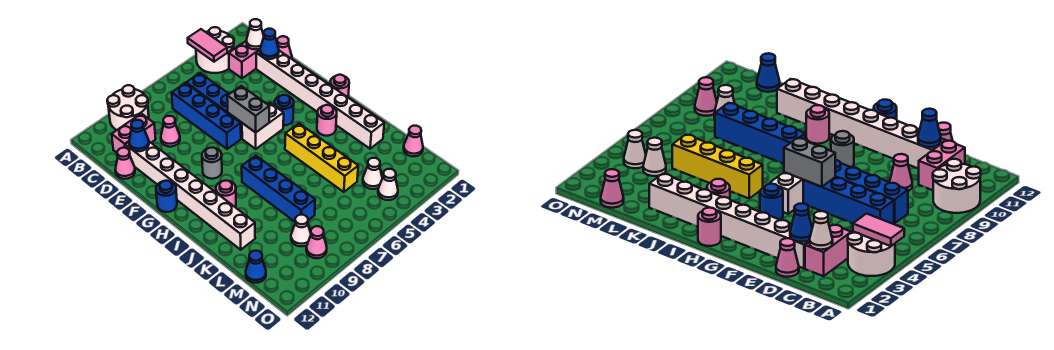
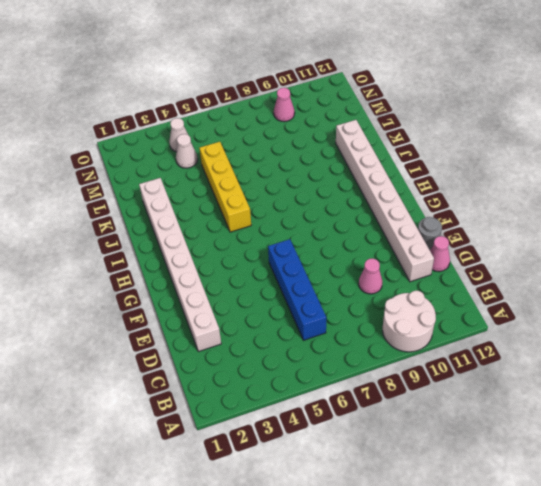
grey 1x1 round brick [418,217,442,250] -> grey 1x1 round brick moved to [202,148,222,179]
none -> white 2x2 round brick [196,27,234,73]
none -> pink 1x2 brick [229,41,260,78]
none -> blue 1x4 brick [172,83,241,149]
none -> pink 1x2 brick [112,113,156,153]

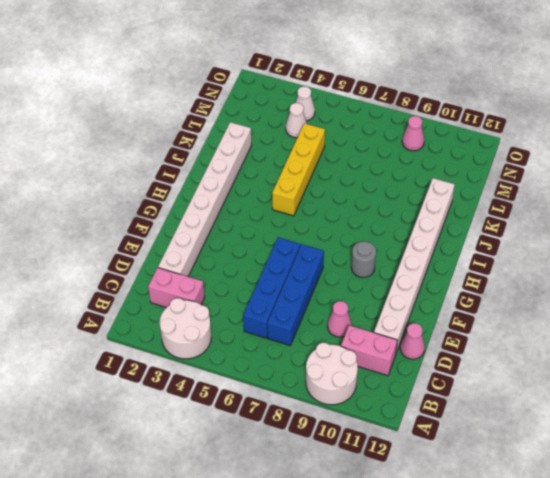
none -> pink 1x1 cone [277,36,292,59]
none -> blue 1x1 round brick [275,95,294,125]
none -> white 1x2 brick [242,103,284,149]
none -> blue 1x1 round brick [156,181,177,212]

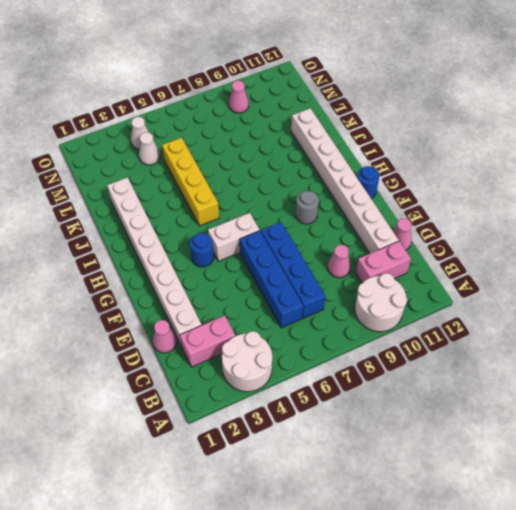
none -> pink 1x1 round brick [330,75,349,97]
none -> pink 1x1 round brick [317,105,337,136]
none -> blue 1x4 brick [242,156,315,222]
none -> pink 1x1 round brick [216,181,236,207]

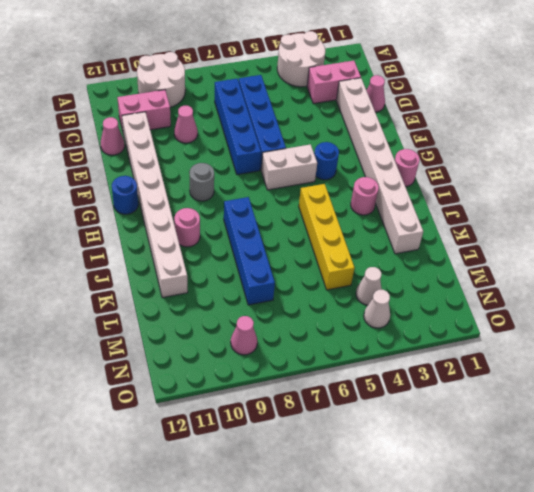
none -> pink 1x1 cone [404,126,423,156]
none -> white 1x1 cone [291,215,311,246]
none -> blue 1x1 cone [246,251,266,283]
none -> pink 1x2 tile [188,29,227,62]

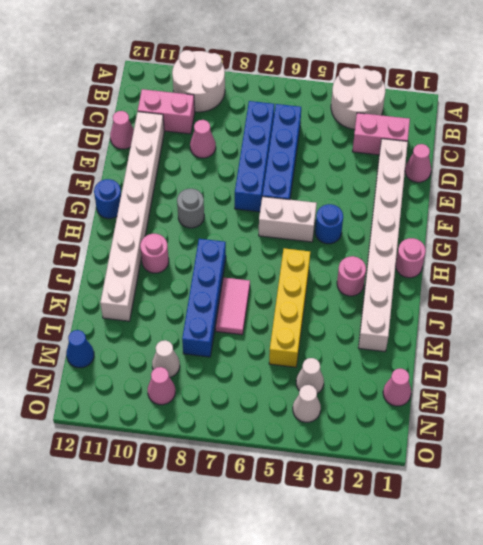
pink 1x2 tile [216,278,250,335] -> pink 1x2 tile moved to [188,29,227,62]
none -> white 1x1 cone [247,19,264,49]
none -> blue 1x1 cone [260,29,279,59]
none -> blue 1x1 cone [129,120,149,151]
none -> grey 1x2 brick [227,86,269,133]

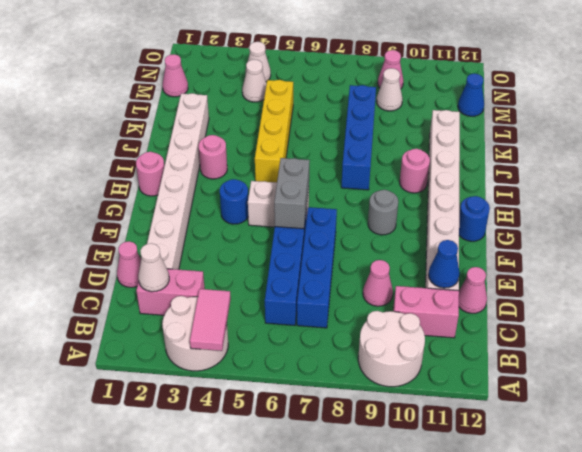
none -> blue 1x1 cone [260,29,279,59]

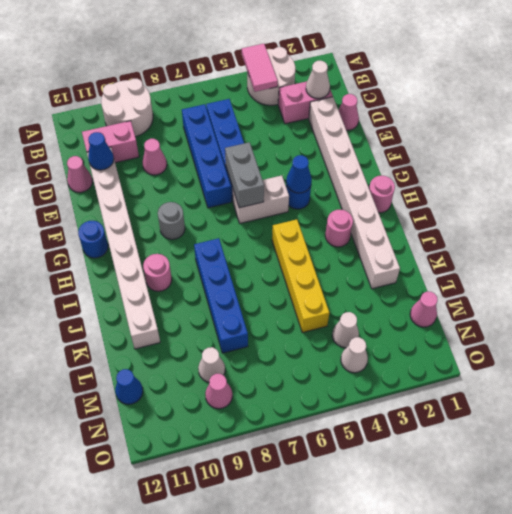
blue 1x1 cone [286,155,312,193] -> blue 1x1 cone moved to [260,29,279,59]

